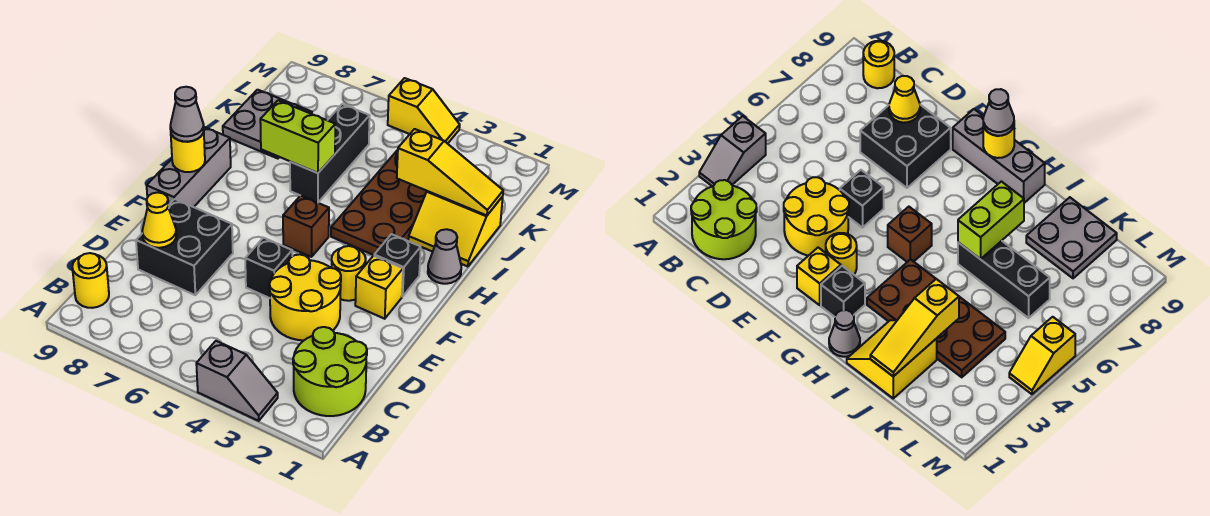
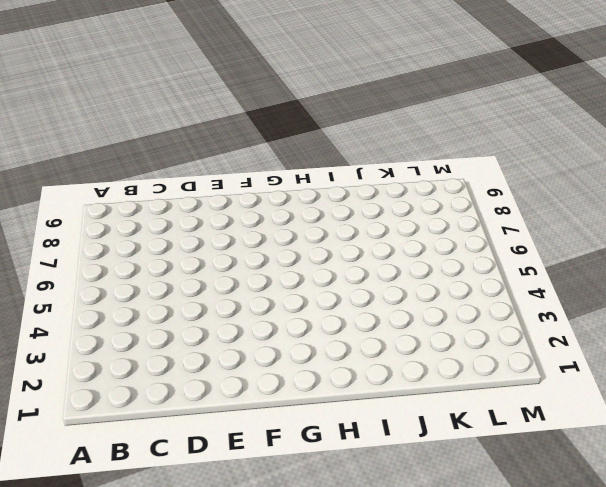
none -> grey 1x2 slope [196,341,278,421]
none -> lime 2x2 round brick [293,327,367,416]
none -> yellow 1x1 round brick [72,253,109,308]

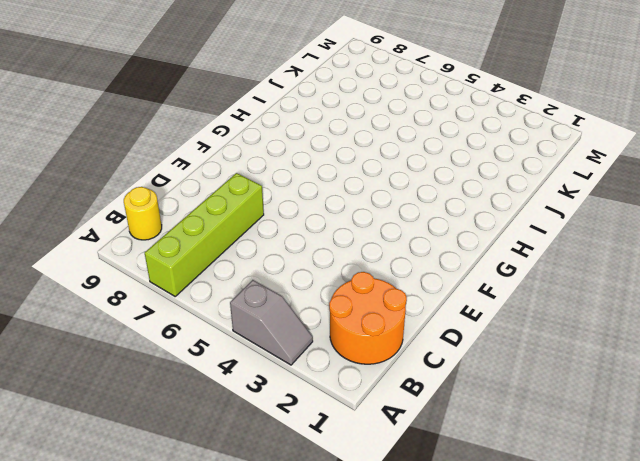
lime 1x4 brick [145,173,264,296] -> black 2x2 brick [136,199,233,295]
orange 2x2 round brick [329,272,407,364] -> lime 2x2 round brick [293,327,367,416]
none -> yellow 2x2 round brick [269,254,341,340]
none -> black 1x1 brick [245,238,292,298]
none -> yellow 1x1 brick [355,256,403,319]

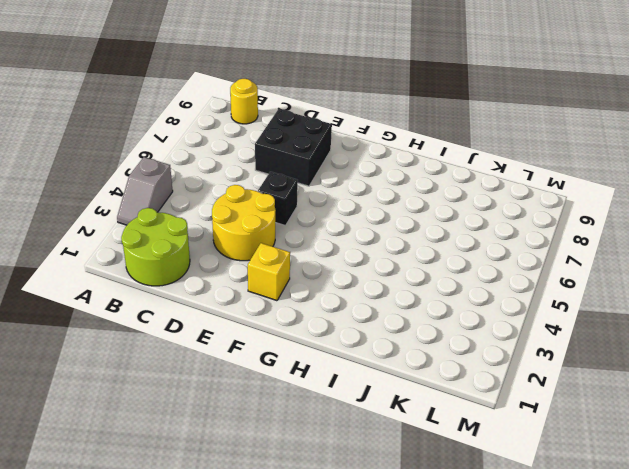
none -> yellow 1x1 round brick [331,246,366,301]
none -> grey 1x3 brick [147,127,231,207]
none -> black 1x1 brick [374,234,421,297]

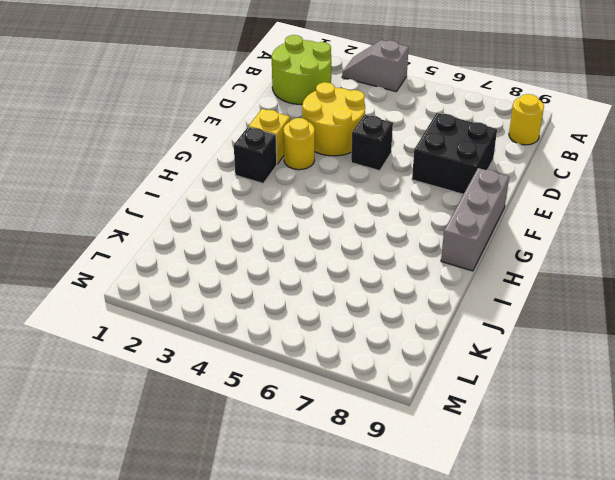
none -> brown 1x1 brick [283,196,329,257]
none -> grey 1x1 cone [428,229,461,284]
none -> brown 2x4 plate [331,150,427,255]

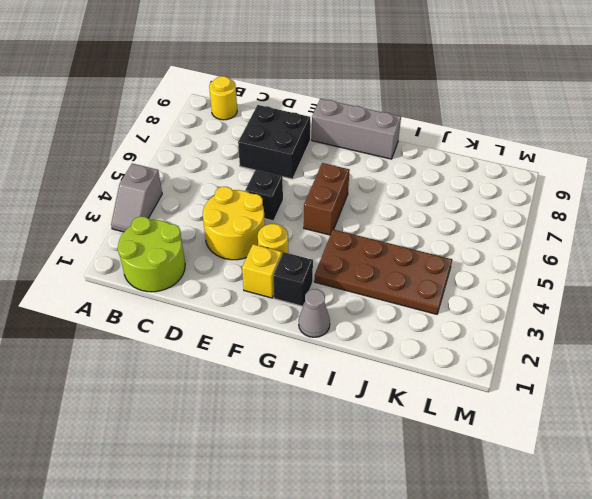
brown 1x2 brick [304,163,350,235] -> brown 1x1 brick [283,196,329,257]
none -> yellow 2x2 slope [408,191,503,267]
none -> black 1x3 brick [290,104,370,203]
none -> grey 2x2 plate [223,90,312,159]

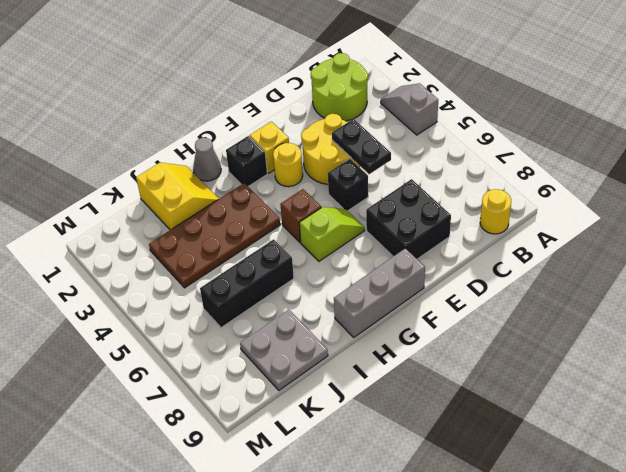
black 1x2 plate [332,119,391,174] -> none
lime 1x2 slope [299,207,365,261] -> none
none -> yellow 1x2 slope [388,78,460,144]
none -> yellow 1x1 cone [142,193,176,248]
none -> yellow 1x1 round brick [171,131,205,172]

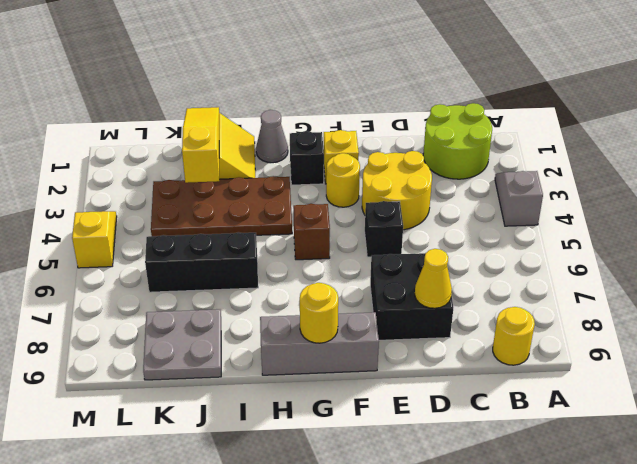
none -> lime 1x2 brick [260,100,335,173]
none -> grey 1x1 cone [170,87,204,142]

